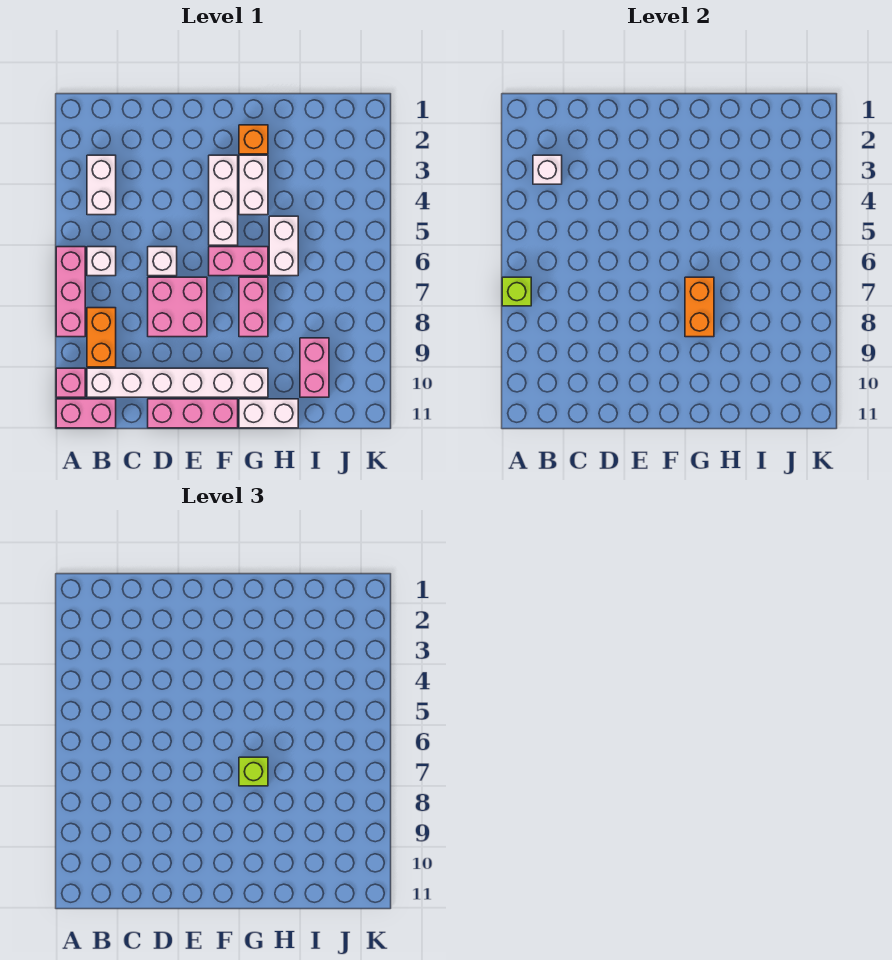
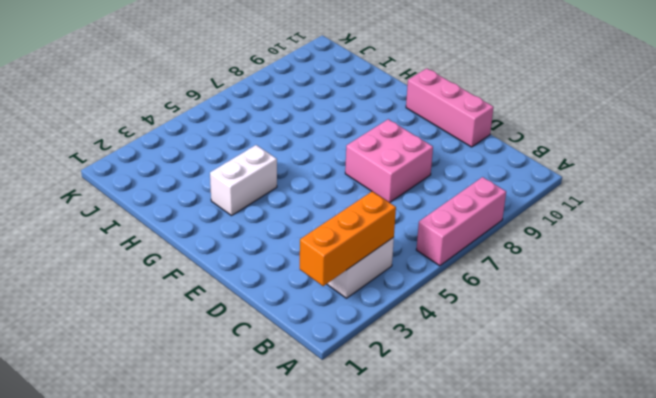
orange 1x3 brick [300,192,396,286] -> white 1x1 brick [533,155,562,184]
none -> pink 1x1 brick [56,368,85,397]
none -> pink 1x2 brick [56,399,116,428]
none -> white 1x1 brick [87,247,116,276]

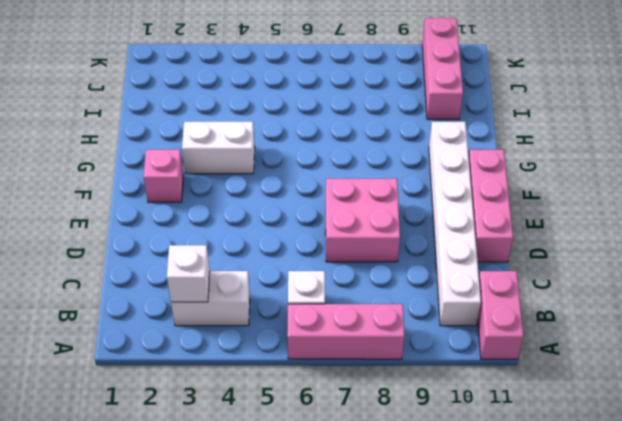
pink 1x1 brick [144,150,184,202] -> pink 1x1 brick moved to [56,368,85,397]
pink 1x3 brick [422,17,463,120] -> pink 1x2 brick [300,338,329,397]
none -> orange 1x2 brick [87,308,116,367]
none -> white 1x1 brick [148,247,177,276]
none -> white 1x3 brick [209,155,238,245]

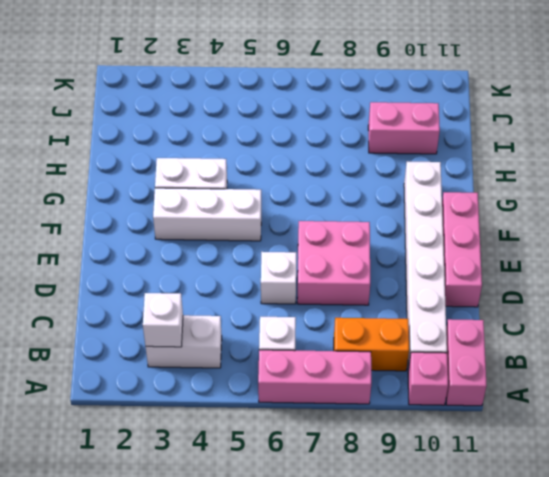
none -> pink 1x2 brick [209,247,268,276]
none -> orange 1x1 brick [239,125,268,154]
none -> pink 1x2 brick [239,277,268,337]

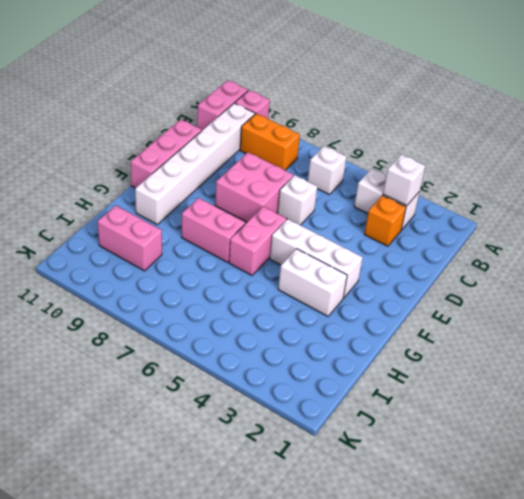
orange 1x1 brick [364,195,406,246] -> orange 1x1 brick moved to [239,125,268,154]
none -> pink 1x3 brick [56,247,85,337]
none -> white 1x2 brick [239,399,298,428]
none -> white 1x2 brick [269,216,298,276]

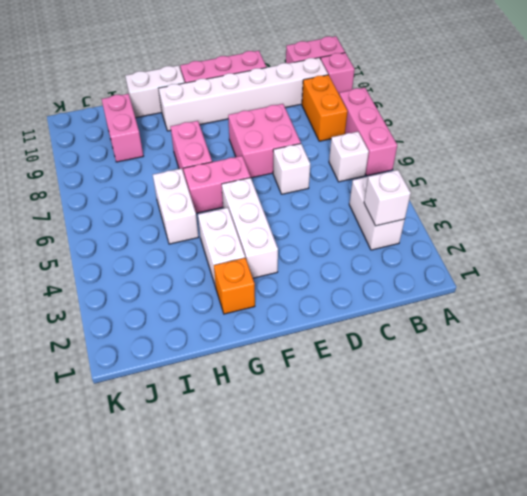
none -> lime 1x1 brick [502,277,531,306]
none -> orange 1x2 brick [685,277,714,337]
none -> lime 1x1 brick [239,757,268,786]

